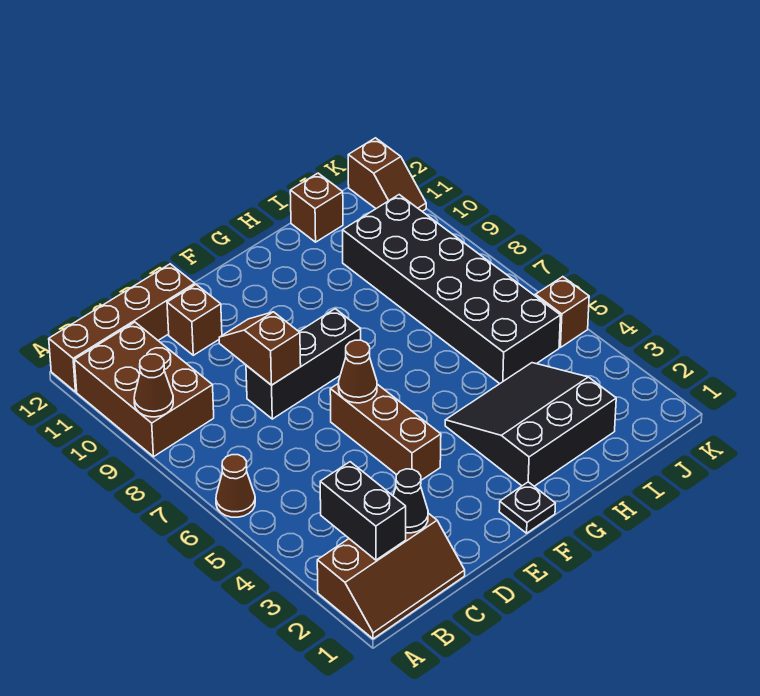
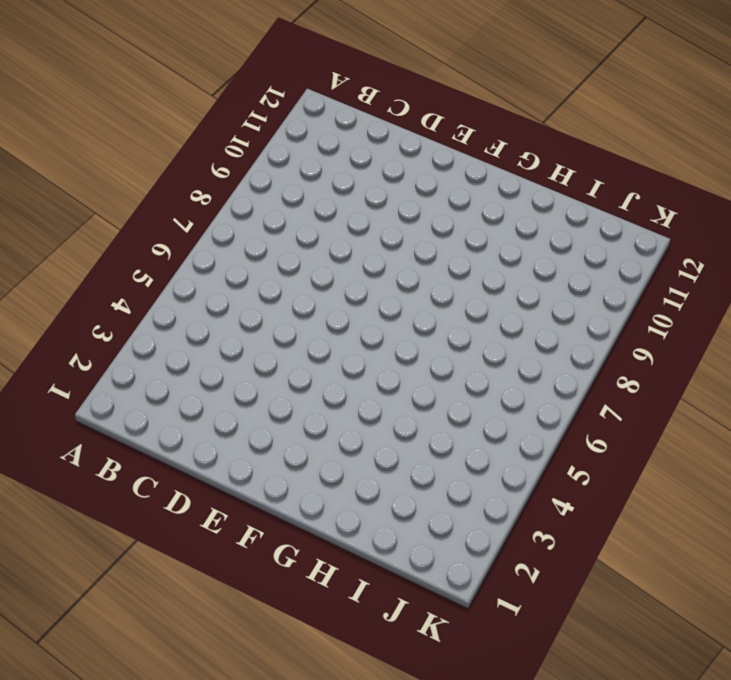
none -> brown 2x3 slope [317,513,465,639]
none -> brown 1x1 cone [216,455,255,517]
none -> brown 2x3 brick [74,322,214,457]

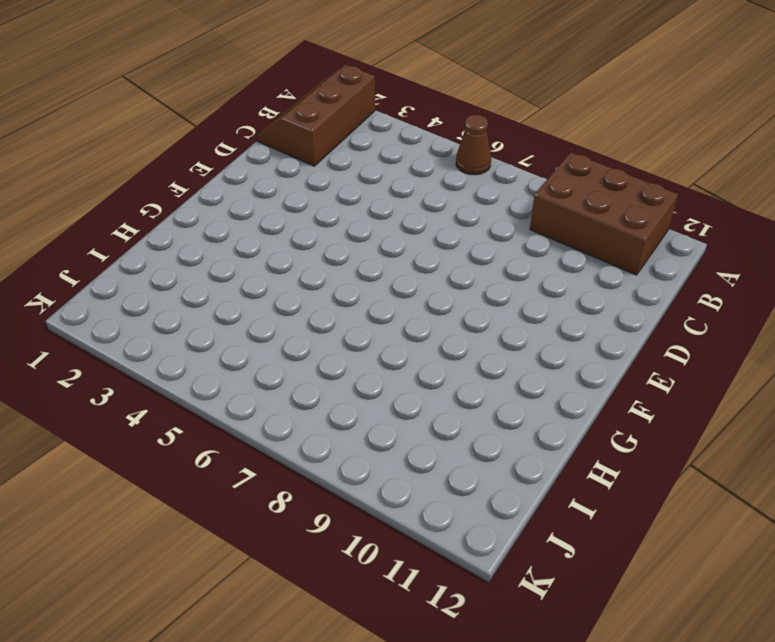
none -> brown 1x4 brick [49,264,195,392]
none -> black 1x3 brick [246,309,361,419]
none -> brown 1x1 brick [167,284,222,355]

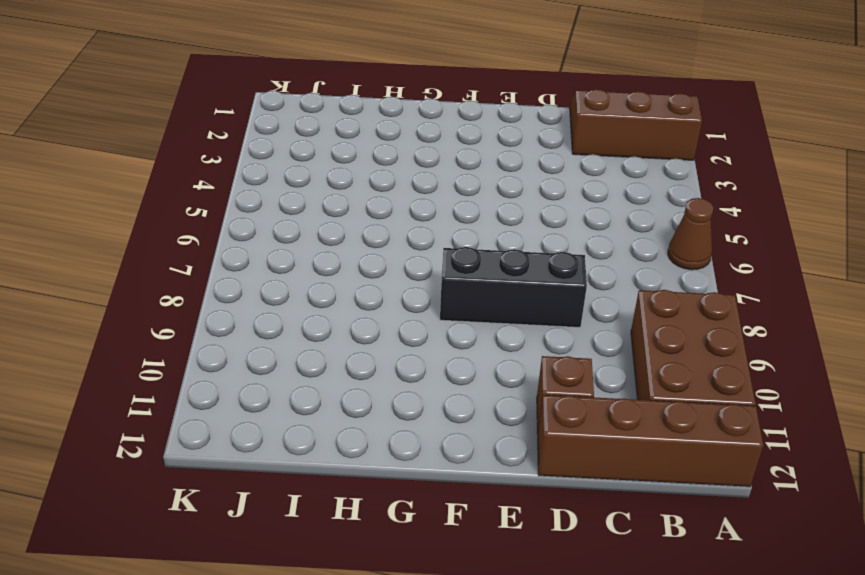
none -> brown 1x3 brick [330,383,441,480]
none -> black 1x1 plate [499,482,555,533]
none -> black 3x3 slope [445,363,616,486]

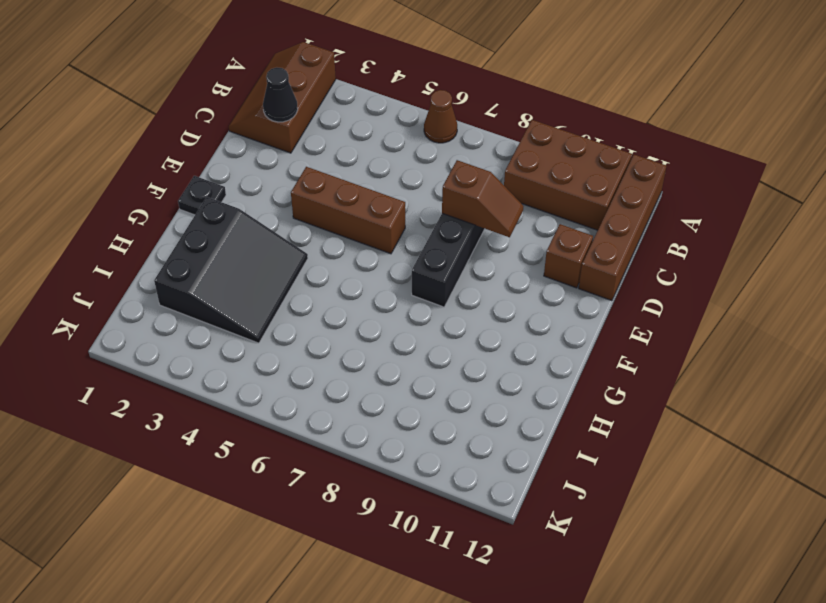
none -> black 2x6 brick [343,195,560,384]
none -> brown 1x1 brick [290,173,343,242]
none -> brown 1x1 brick [535,277,589,347]

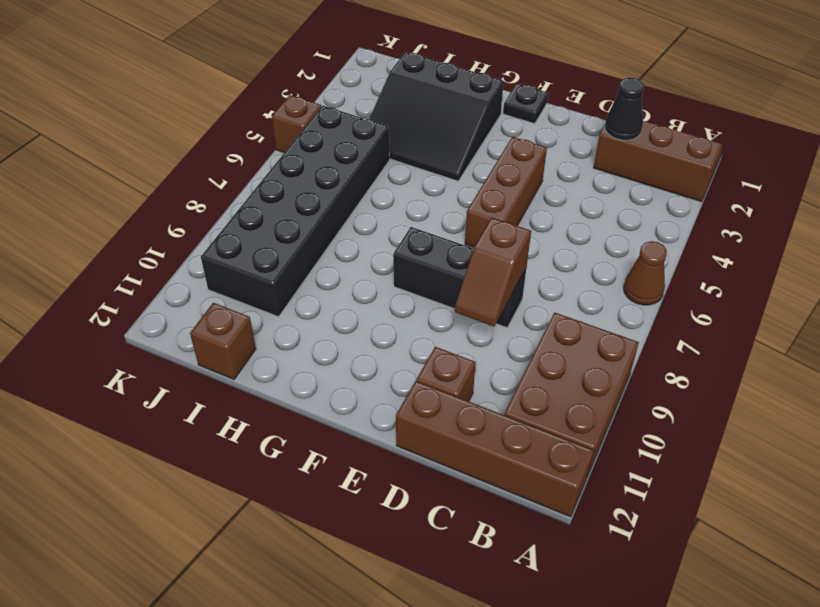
none -> brown 1x2 slope [348,138,426,212]
none -> brown 1x1 cone [134,354,173,417]
none -> black 1x2 brick [320,462,406,560]

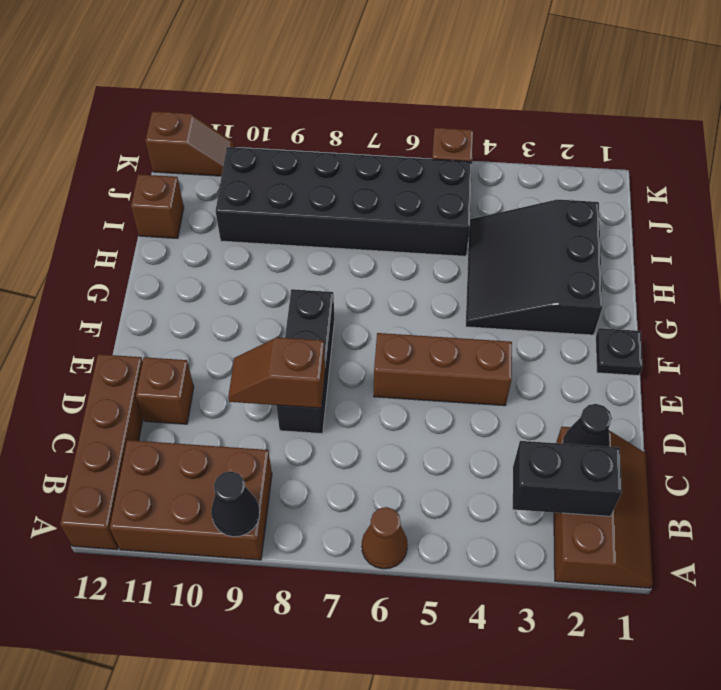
black 1x1 cone [211,471,260,537] -> brown 1x1 cone [134,354,173,417]
none -> brown 1x1 cone [338,340,377,403]

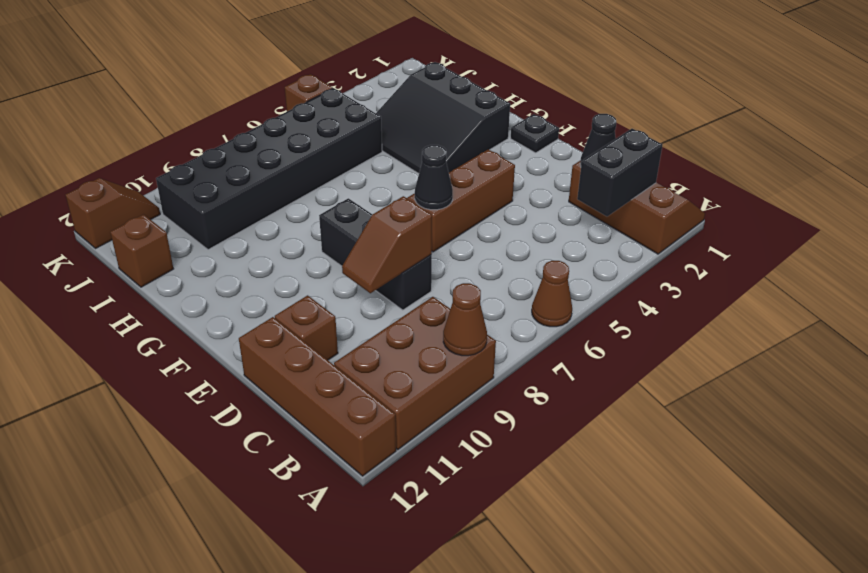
black 1x1 cone [415,145,453,210] -> brown 1x1 cone [338,340,377,403]

